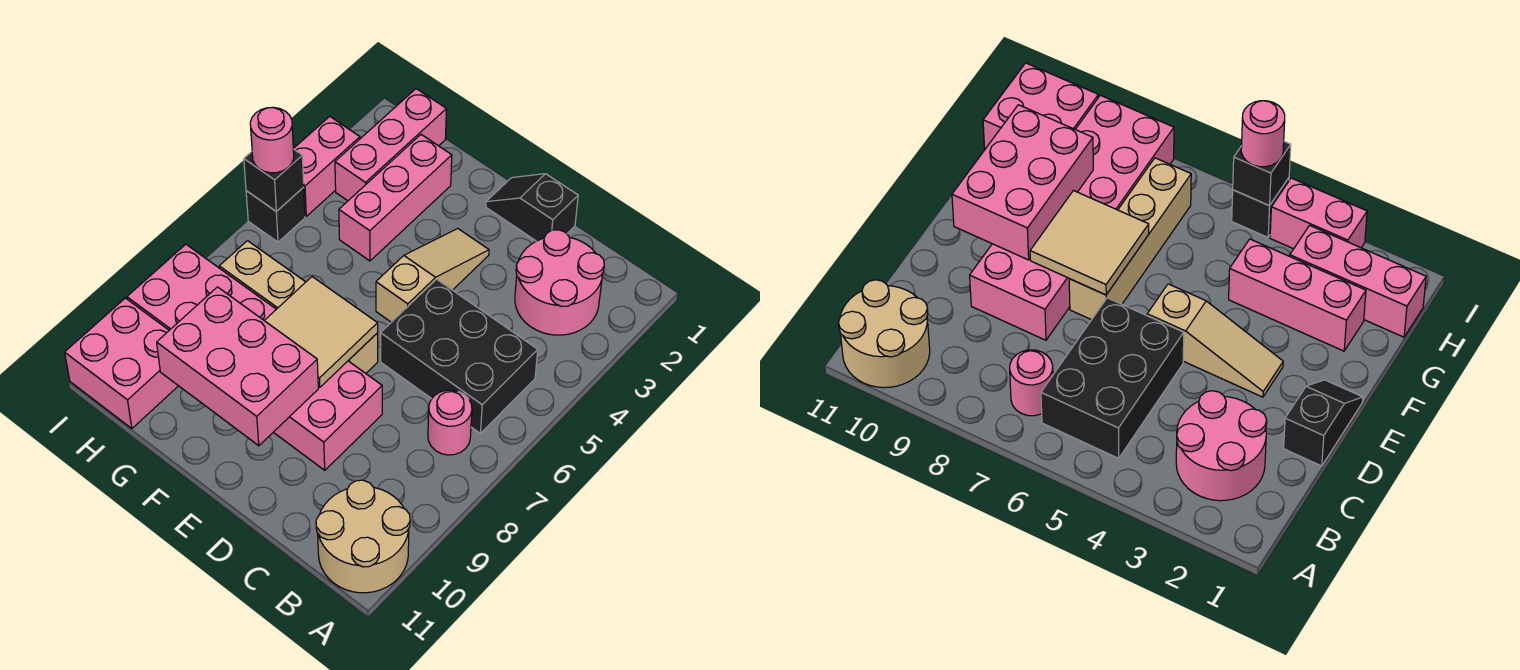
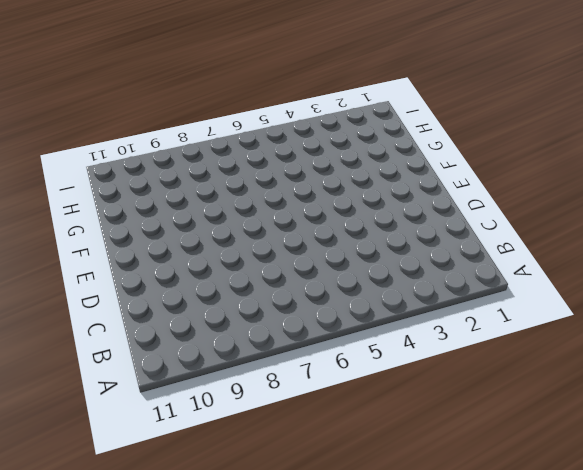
none -> tan 2x2 round brick [316,480,410,593]
none -> pink 2x2 round brick [515,230,604,335]
none -> black 2x3 brick [381,279,538,433]

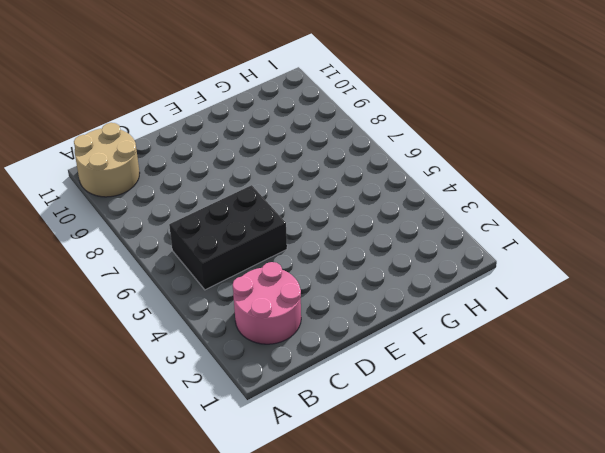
none -> pink 1x1 round brick [428,390,472,455]
none -> black 1x2 slope [486,174,578,241]
none -> pink 2x6 brick [127,245,382,470]

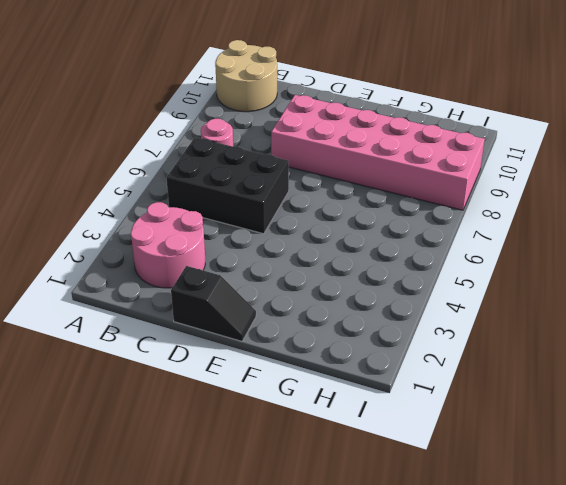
none -> tan 1x3 slope [376,229,489,322]
none -> tan 1x4 brick [219,241,378,373]
none -> pink 1x3 brick [339,135,452,261]

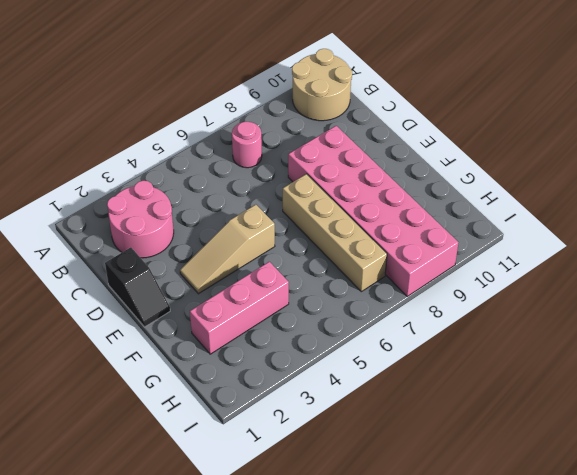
none -> black 2x3 brick [381,279,538,433]
none -> pink 1x3 brick [335,89,446,201]
none -> pink 2x2 brick [65,298,178,429]

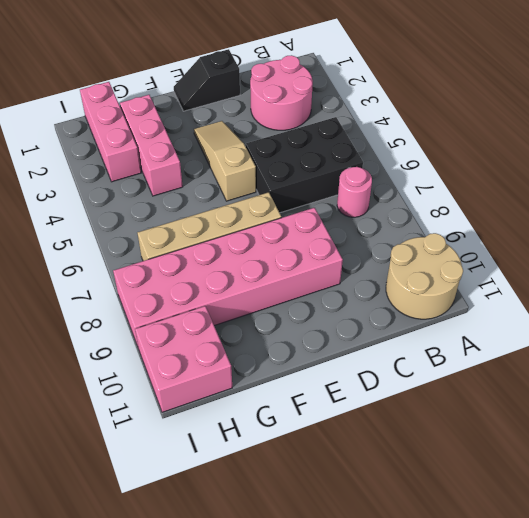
none -> pink 1x2 brick [294,117,360,216]
none -> black 1x1 brick [246,187,305,242]
none -> tan 2x2 tile [264,277,378,387]

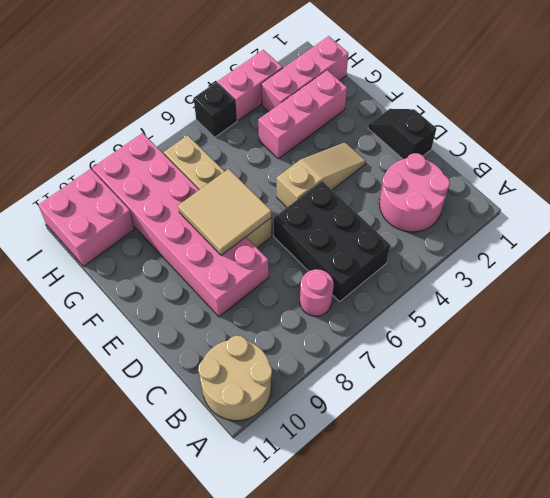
none -> pink 2x3 brick [157,287,318,446]
none -> black 1x1 brick [244,149,304,211]
none -> pink 1x1 round brick [250,107,294,173]

